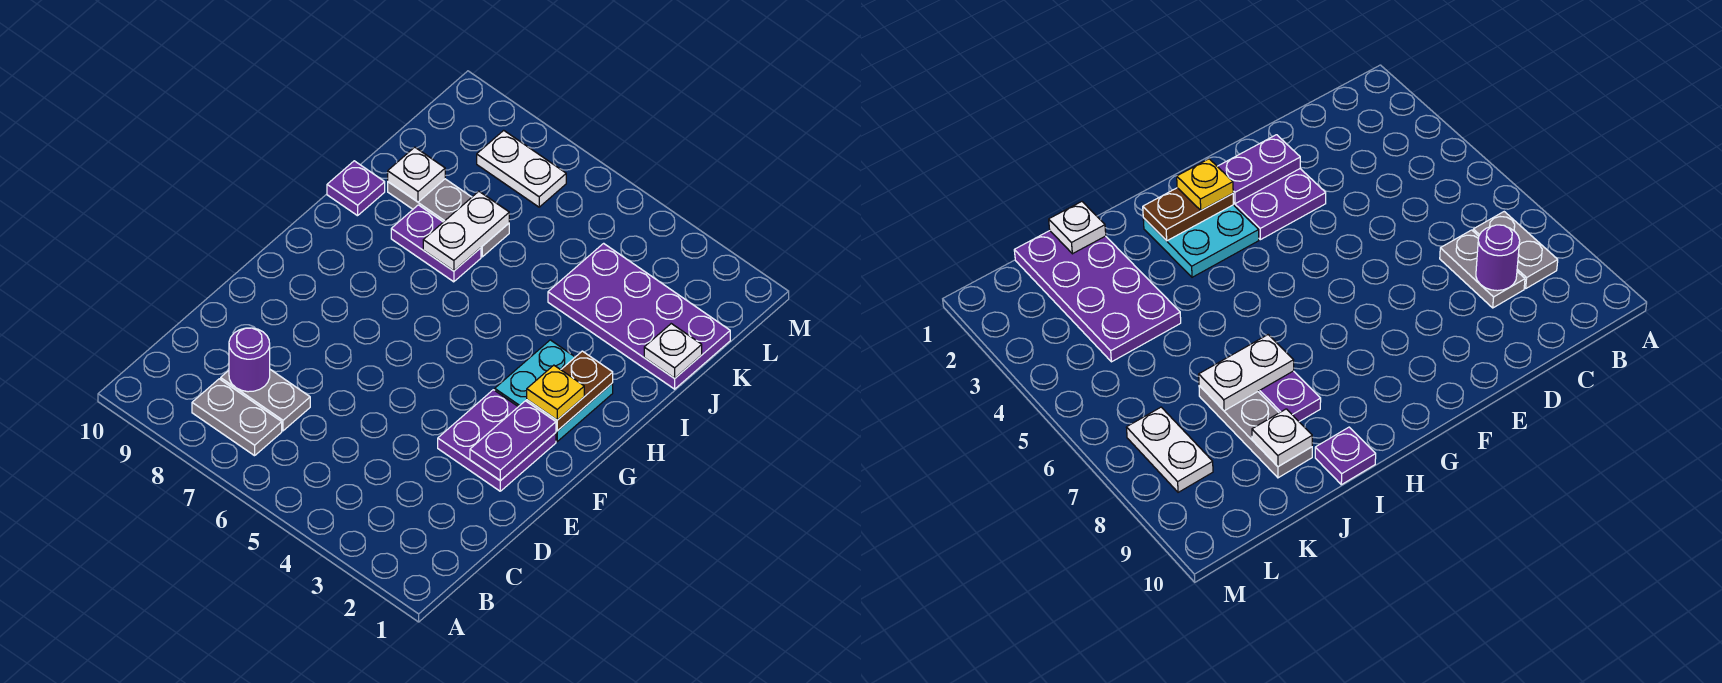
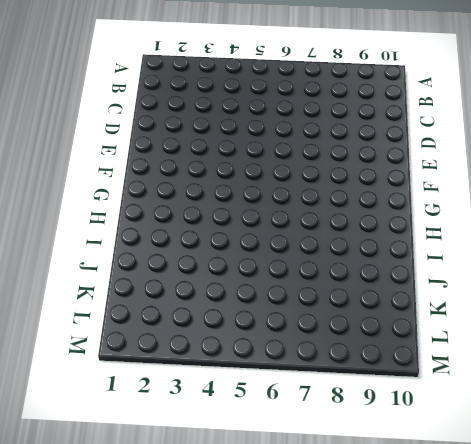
none -> grey 1x2 plate [192,379,282,456]
none -> grey 1x2 plate [221,370,310,431]
none -> purple 2x2 plate [438,390,556,491]

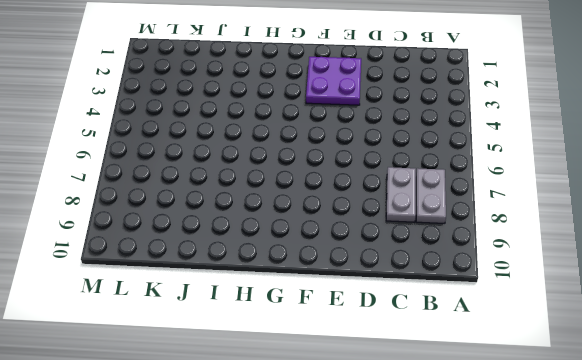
none -> cyan 2x2 plate [495,340,613,441]
none -> purple 1x2 plate [391,205,481,282]
none -> purple 1x1 plate [327,161,385,216]

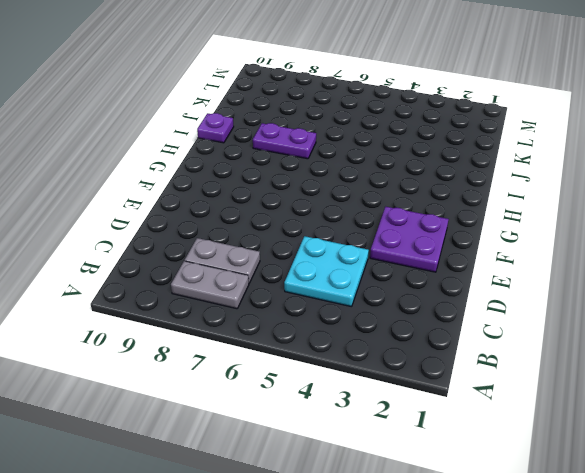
cyan 2x2 plate [284,236,369,307] -> cyan 2x2 plate moved to [495,340,613,441]
none -> purple 2x4 plate [548,243,730,389]
none -> grey 1x3 plate [388,179,509,257]
none -> white 1x2 plate [477,130,566,207]

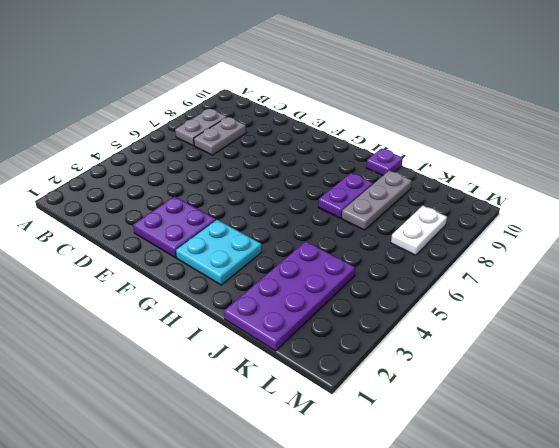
none -> purple 1x1 round brick [229,328,270,392]
none -> purple 1x2 plate [470,401,556,481]
none -> brown 1x2 plate [527,351,613,431]

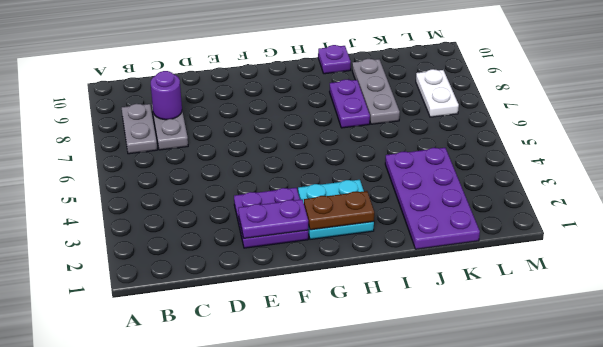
none -> white 1x2 plate [423,191,509,271]
none -> white 1x1 plate [644,324,702,378]
none -> white 1x1 plate [388,147,445,202]

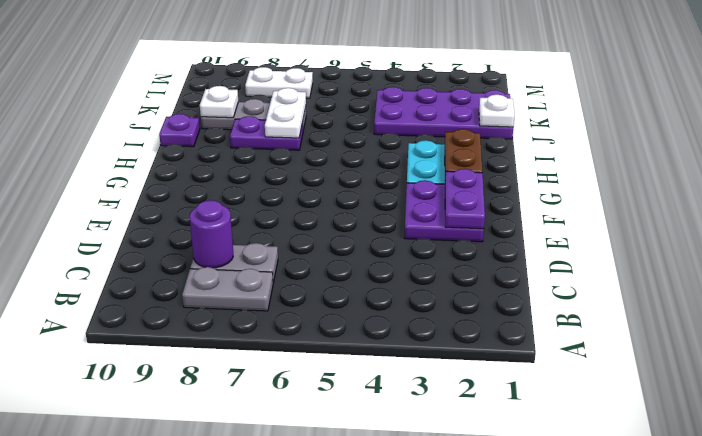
none -> yellow 1x1 plate [527,365,584,420]

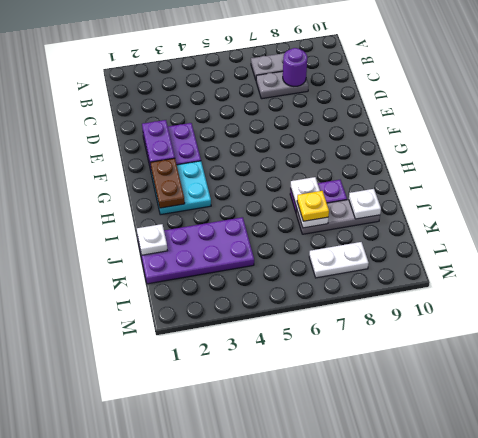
yellow 1x1 plate [297,191,329,221] -> yellow 1x1 plate moved to [527,365,584,420]
none -> purple 1x1 plate [327,161,385,216]

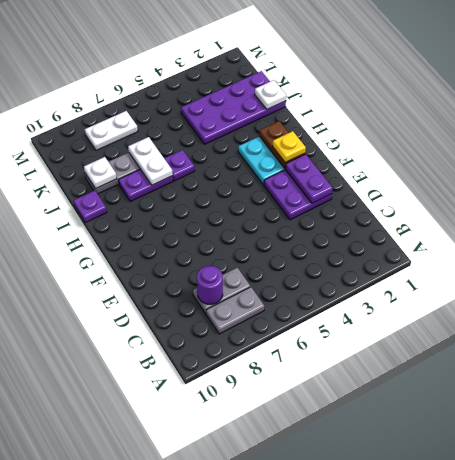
purple 1x1 plate [164,150,195,181] -> none

